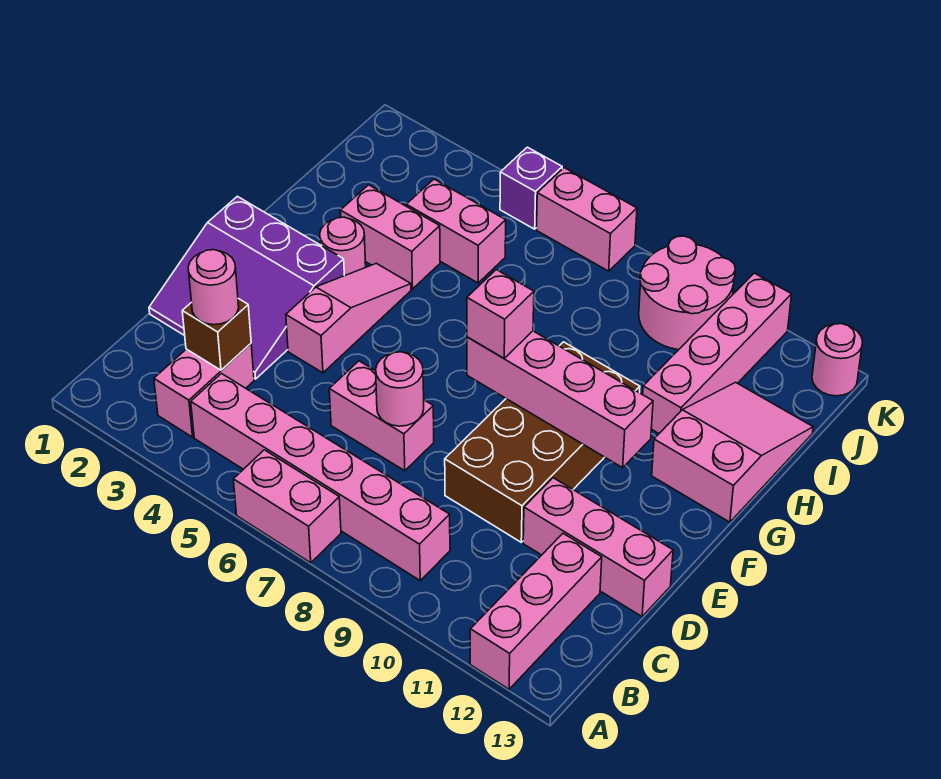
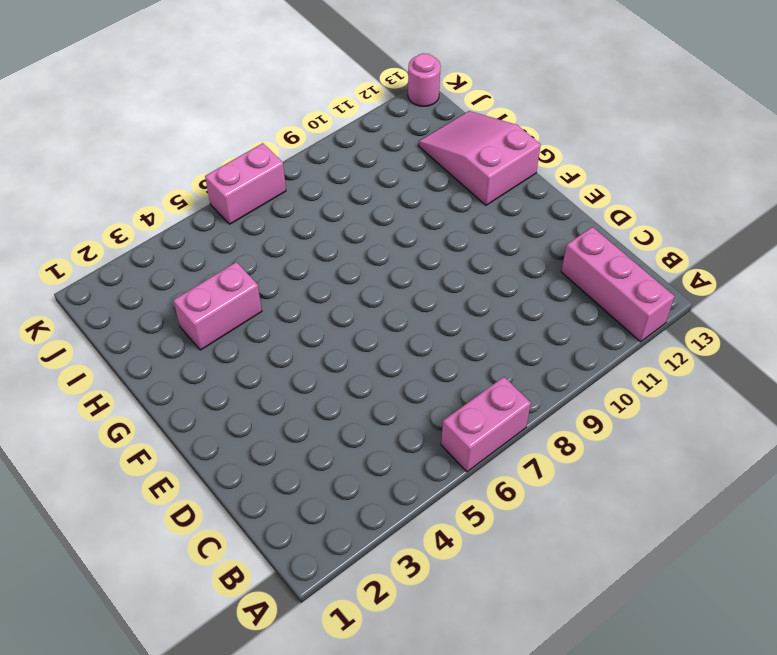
none -> pink 1x2 brick [154,344,254,437]
none -> pink 1x6 brick [191,374,450,580]
none -> purple 3x3 slope [149,196,344,379]

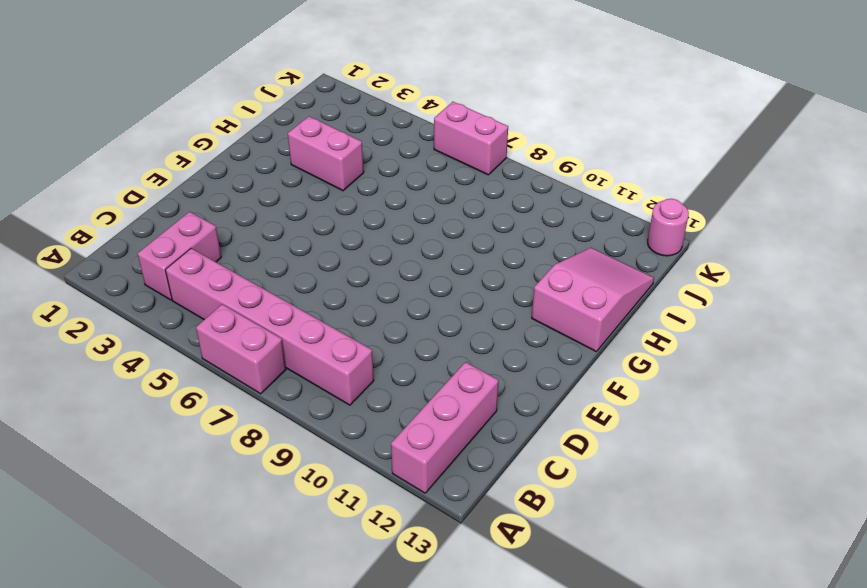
none -> purple 3x3 slope [149,196,344,379]
none -> pink 1x2 brick [329,361,434,471]
none -> brown 2x4 brick [445,342,640,542]

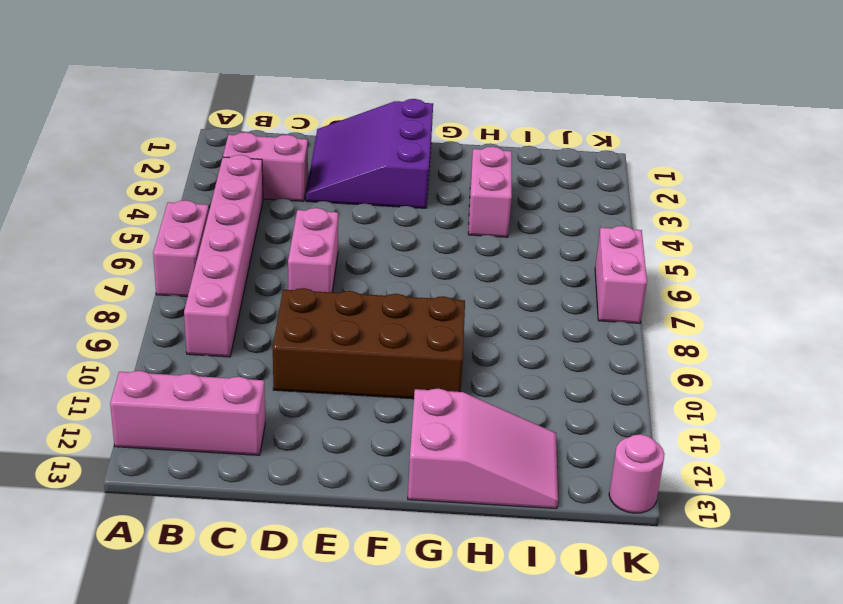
none -> pink 1x3 brick [523,478,673,617]
none -> pink 1x3 slope [286,263,411,373]
none -> pink 1x1 round brick [320,217,366,276]

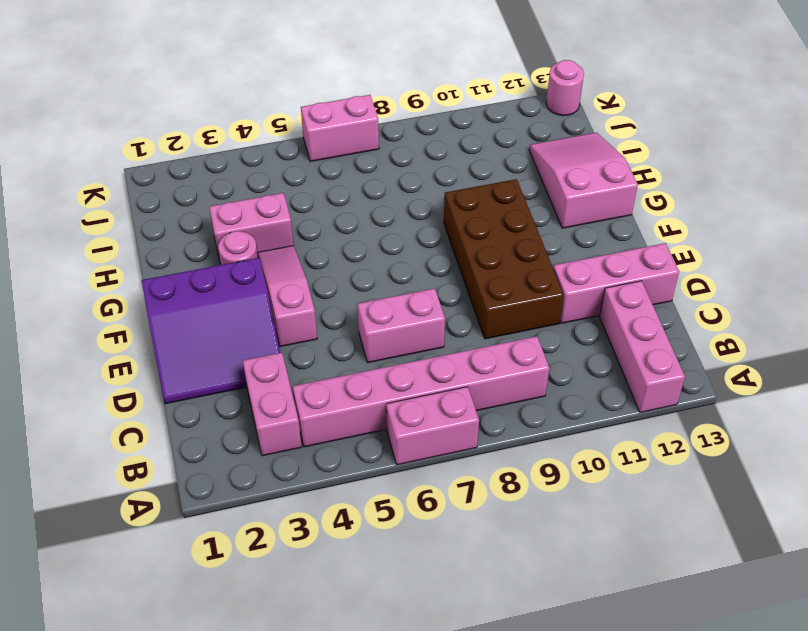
none -> pink 1x4 brick [643,273,792,433]
none -> pink 1x2 brick [406,179,506,283]
none -> pink 2x2 round brick [639,236,736,350]

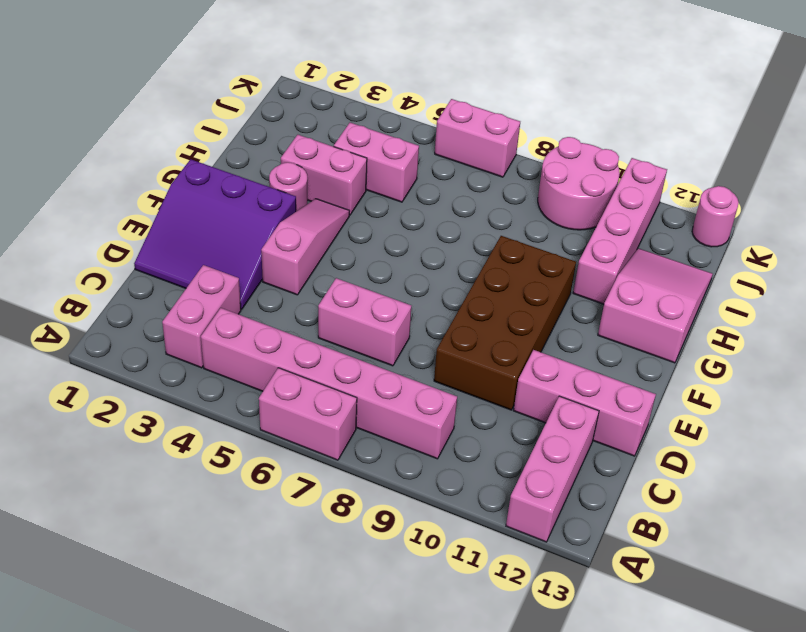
none -> purple 1x1 brick [500,147,562,229]
none -> brown 1x1 brick [182,299,251,370]
none -> pink 1x1 round brick [376,352,424,426]

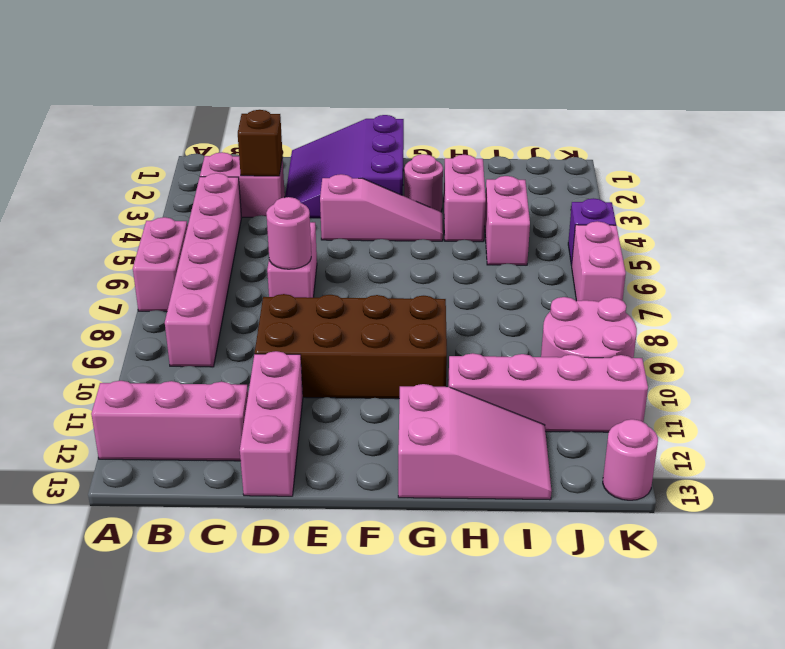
none -> pink 1x4 brick [467,331,653,468]
none -> pink 1x1 round brick [188,250,239,325]
none -> pink 1x1 brick [467,270,534,358]

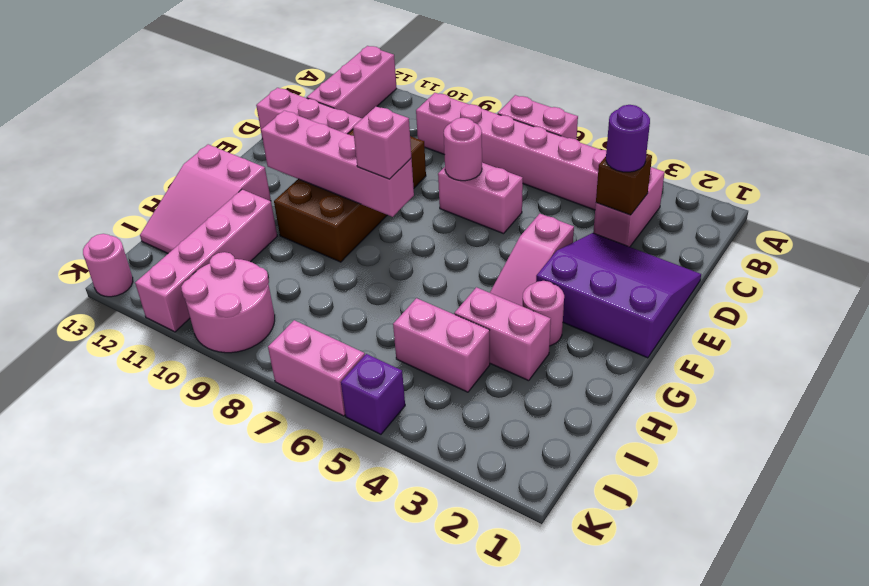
purple 1x1 round brick [606,105,650,172] -> pink 1x1 round brick [188,250,239,325]

